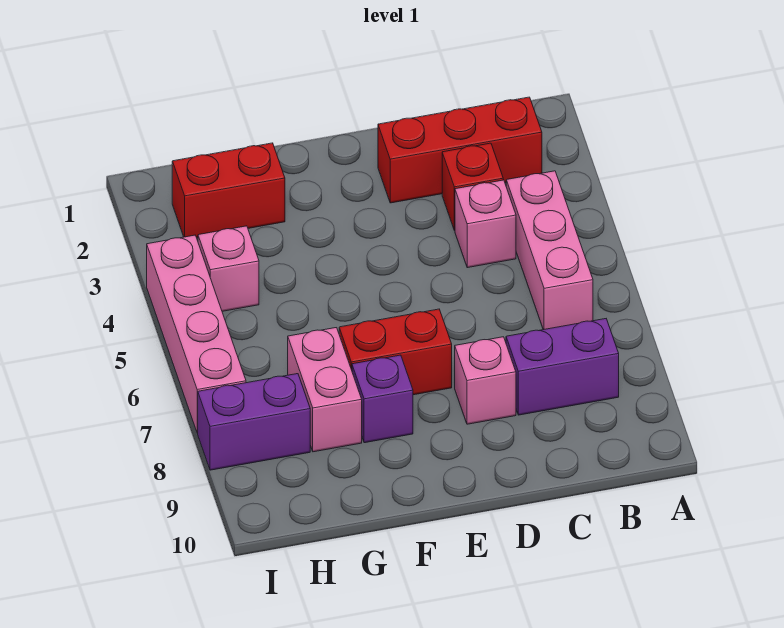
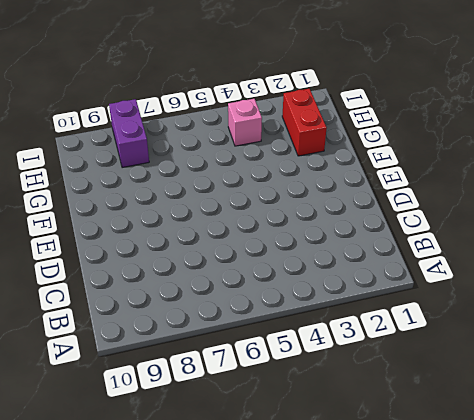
none -> red 1x3 brick [378,97,542,203]
none -> pink 1x3 brick [506,171,593,330]
none -> purple 1x2 brick [506,319,619,415]

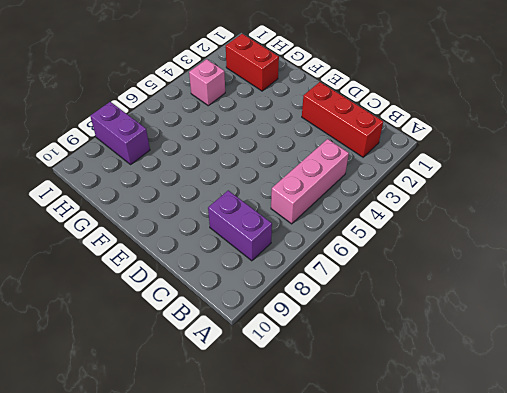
none -> red 1x1 brick [442,143,503,231]
none -> pink 1x1 brick [455,180,516,268]
none -> pink 1x1 brick [455,337,516,424]

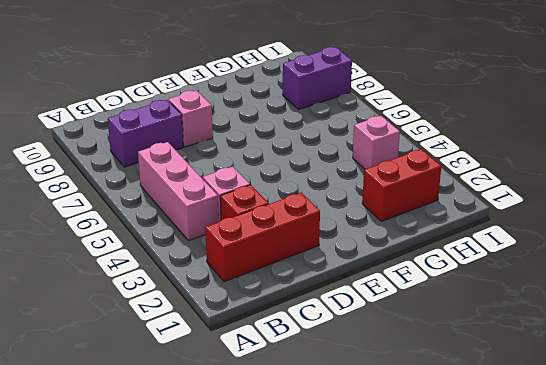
none -> red 1x2 brick [339,309,452,395]
none -> purple 1x1 brick [352,355,413,443]
none -> pink 1x2 brick [288,328,362,452]

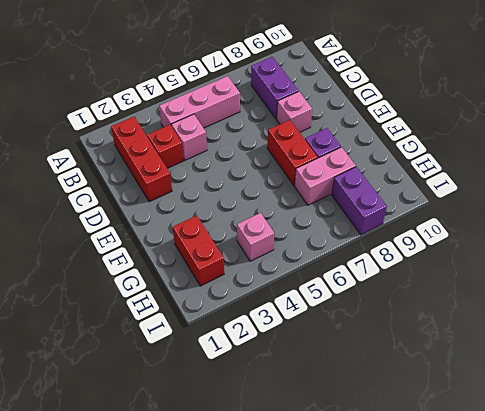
none -> pink 1x4 brick [147,235,246,433]

